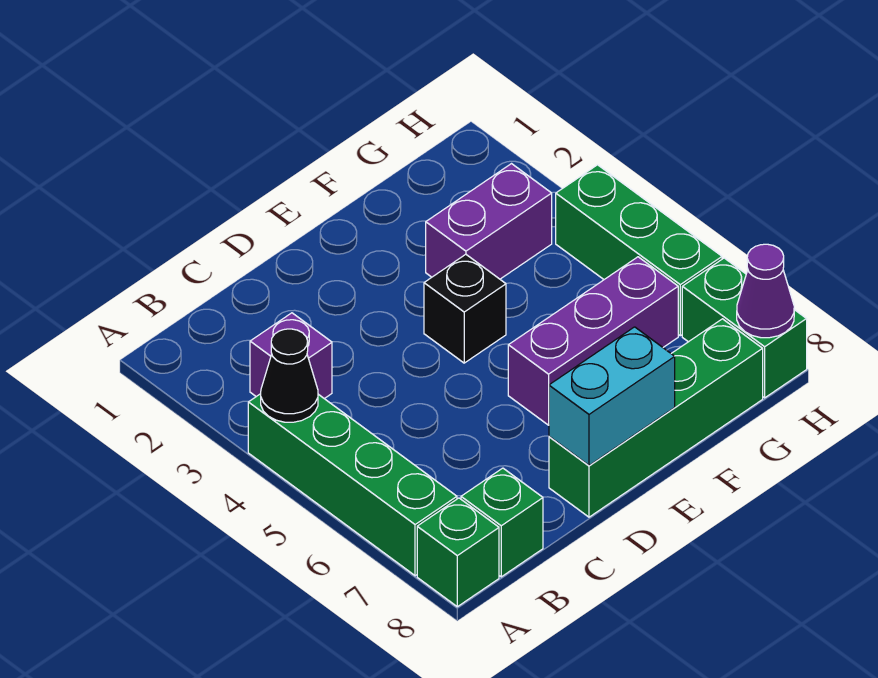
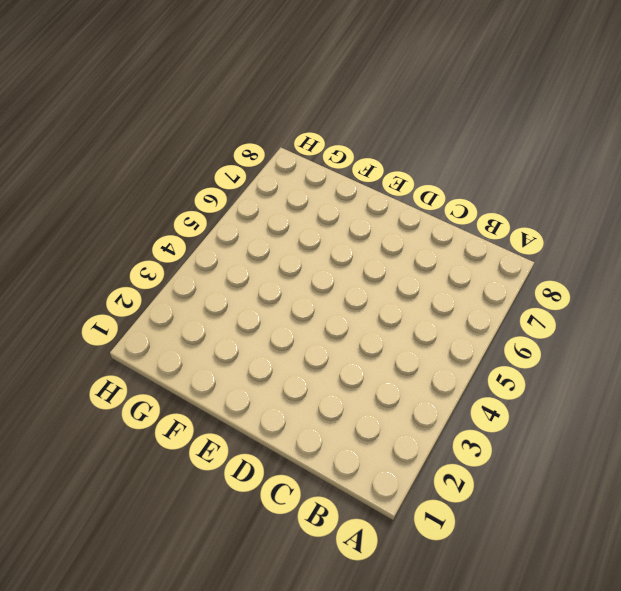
none -> green 1x4 brick [248,394,457,576]
none -> green 1x1 brick [417,498,499,607]
none -> purple 1x1 brick [250,313,332,399]

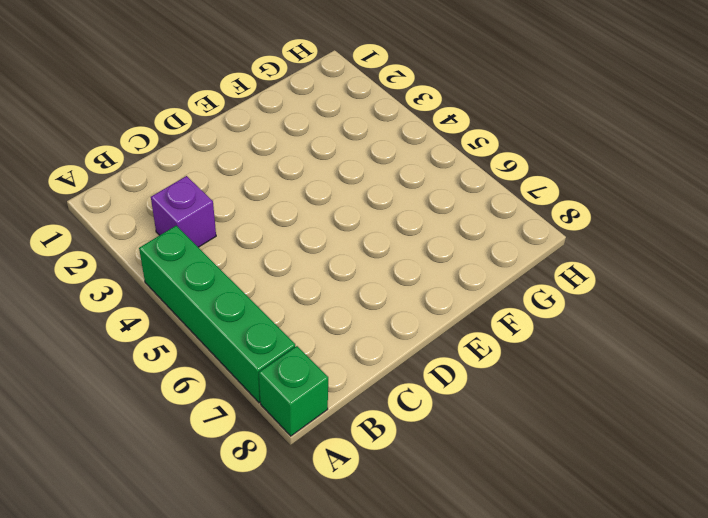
none -> green 1x1 brick [461,468,543,577]
none -> green 1x4 brick [549,319,763,517]
none -> black 1x1 brick [424,254,506,363]

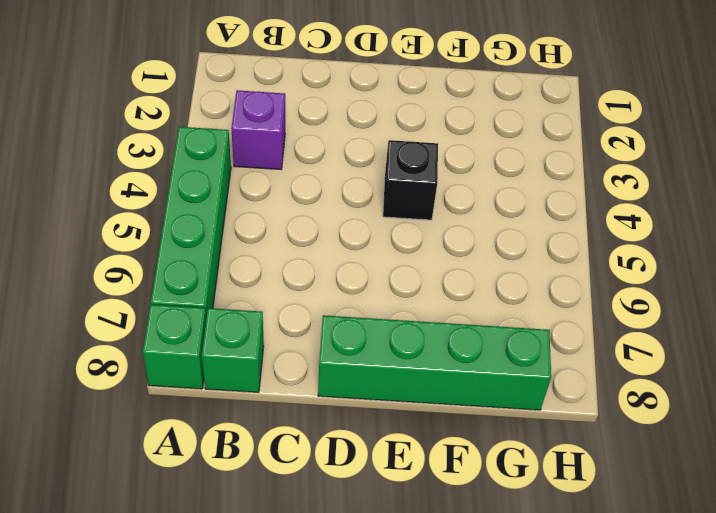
none -> purple 1x3 brick [508,257,678,425]
none -> purple 1x2 brick [426,164,552,279]
none -> green 1x3 brick [556,165,722,336]

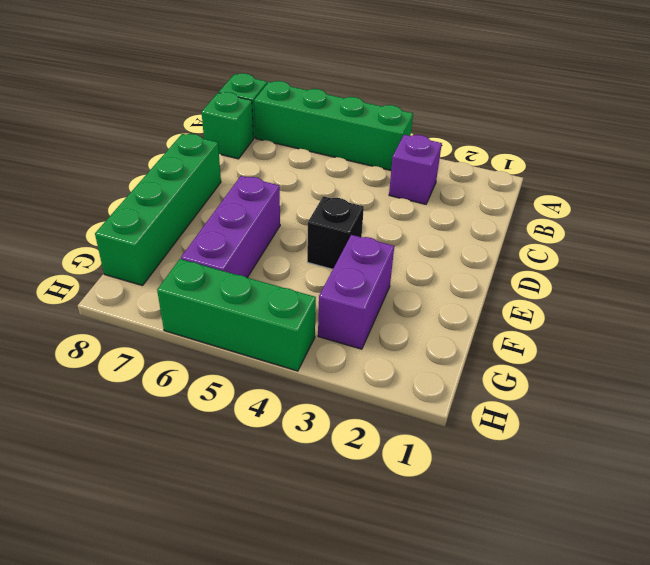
none -> green 1x2 brick [682,258,807,398]
none -> black 1x1 cone [261,329,318,422]
none -> cyan 1x2 brick [549,327,675,465]

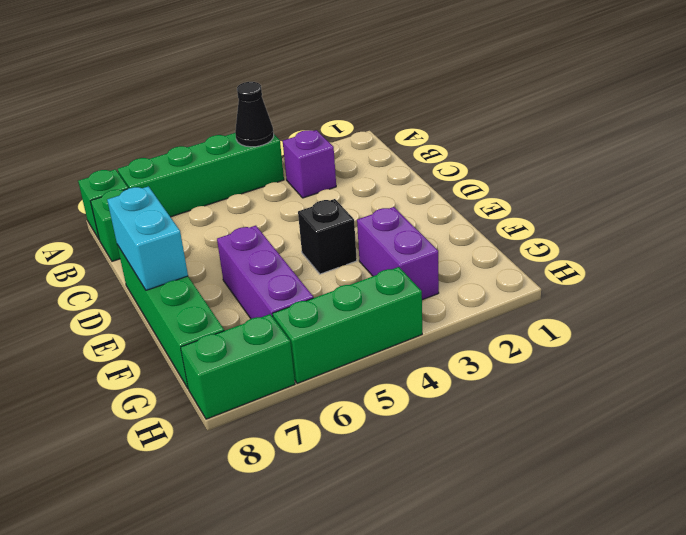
none -> purple 1x1 cone [737,244,794,338]

